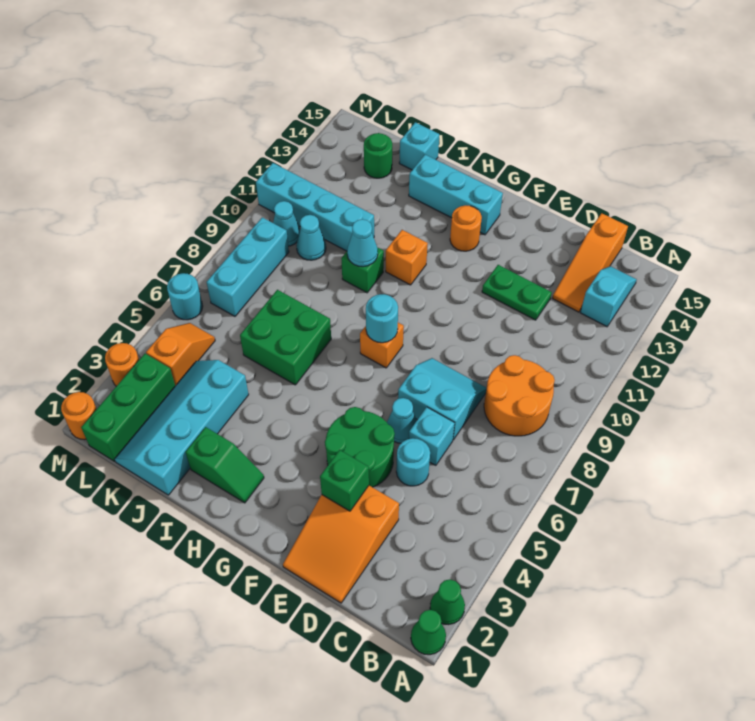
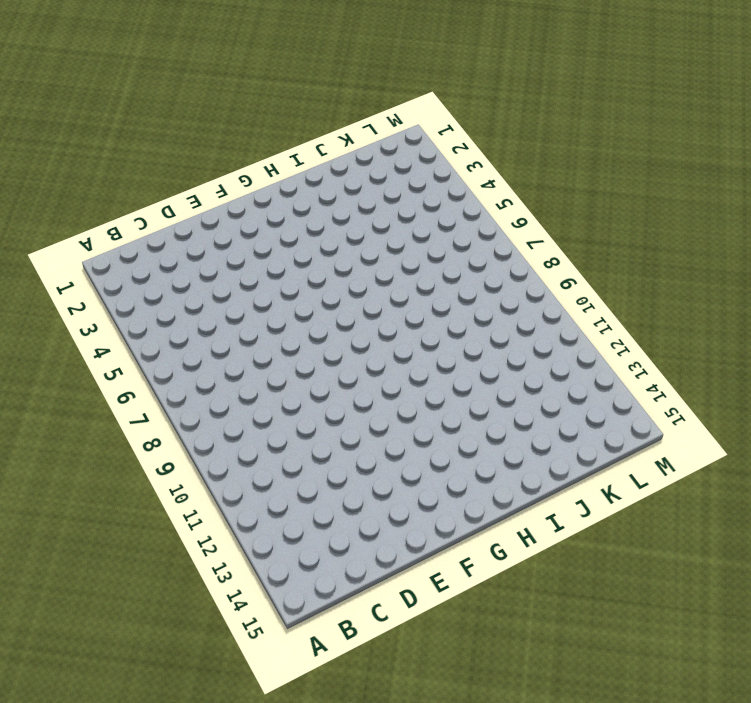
none -> green 1x1 cone [411,610,446,655]
none -> green 1x1 cone [430,579,465,625]
none -> orange 2x2 round brick [484,355,555,436]
none -> cyan 1x2 slope [580,266,637,327]

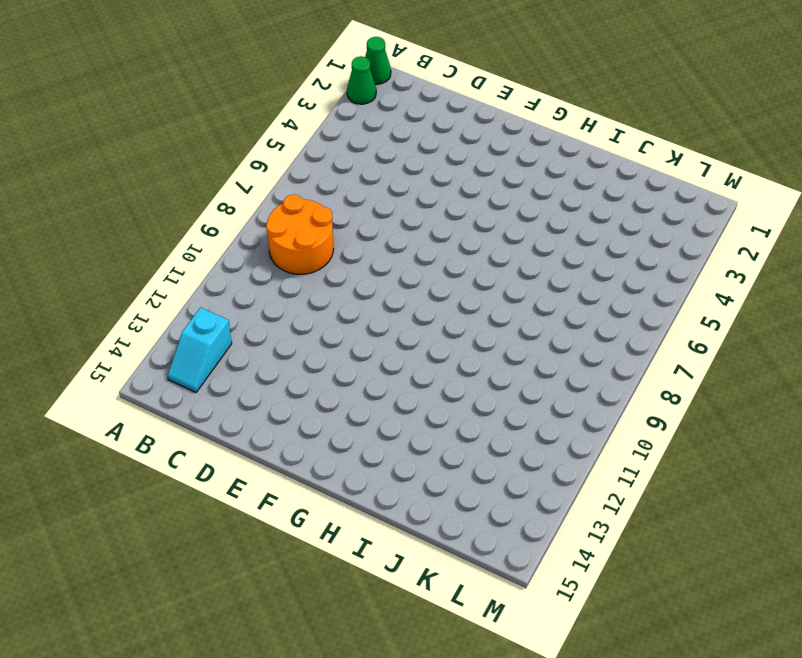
none -> orange 1x3 slope [553,213,628,312]
none -> orange 2x3 slope [283,486,399,603]
none -> cyan 1x1 round brick [396,438,430,486]
none -> cyan 1x1 brick [409,407,455,465]

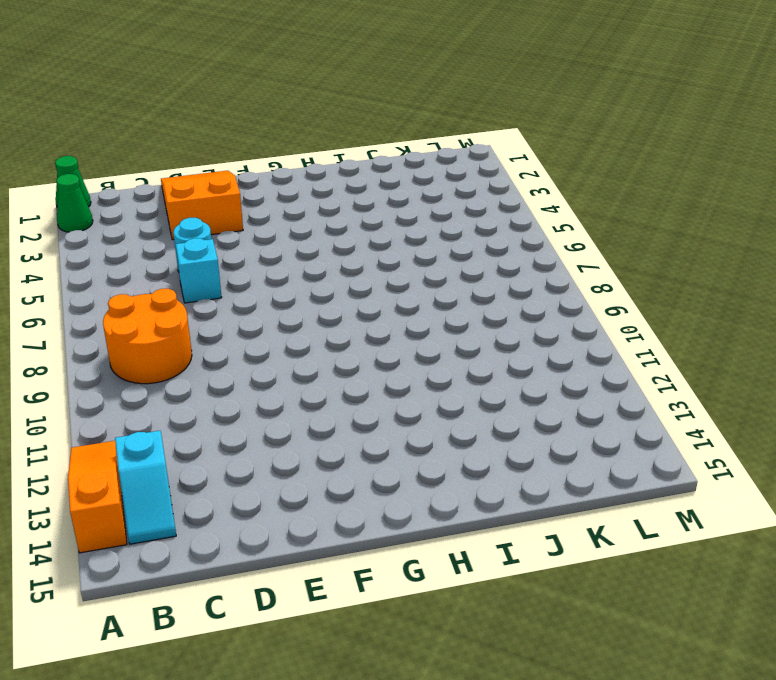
orange 1x3 slope [68,441,127,553] -> orange 1x3 slope moved to [553,213,628,312]
none -> cyan 2x2 slope [398,358,487,440]
none -> green 1x2 plate [482,265,552,320]
none -> green 2x2 round brick [325,407,395,487]
none -> cyan 1x1 cone [387,398,417,443]

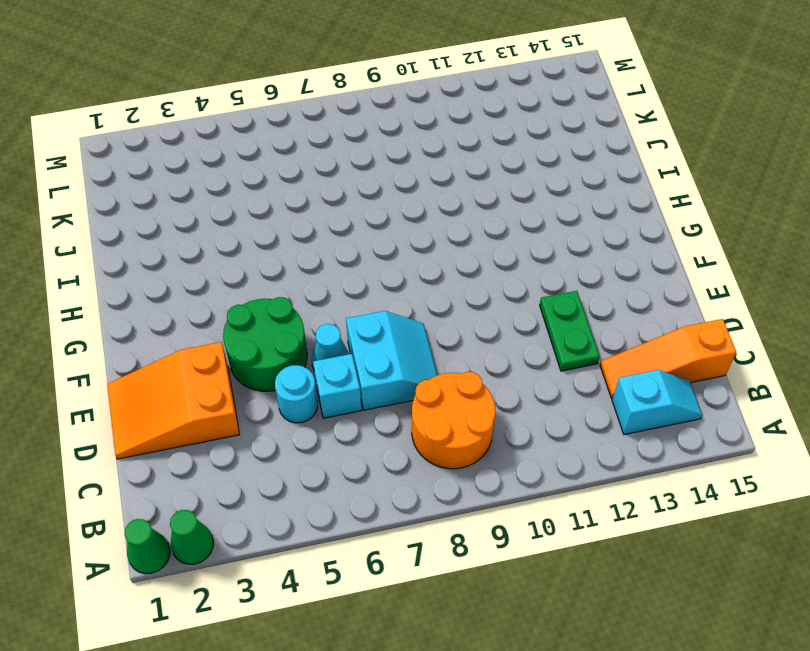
none -> orange 1x1 brick [360,323,404,368]
none -> orange 1x1 round brick [450,205,482,251]
none -> cyan 1x3 brick [409,155,503,235]
none -> green 1x2 slope [186,427,264,503]

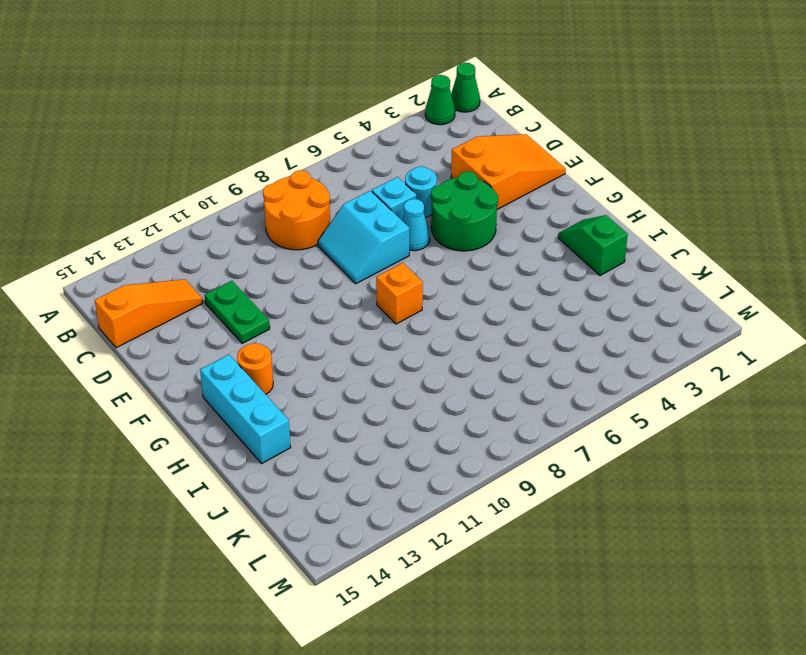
none -> cyan 1x2 slope [580,266,637,327]
none -> orange 1x1 brick [386,230,428,285]
none -> green 2x2 brick [240,290,331,385]
none -> green 1x1 brick [341,248,384,293]

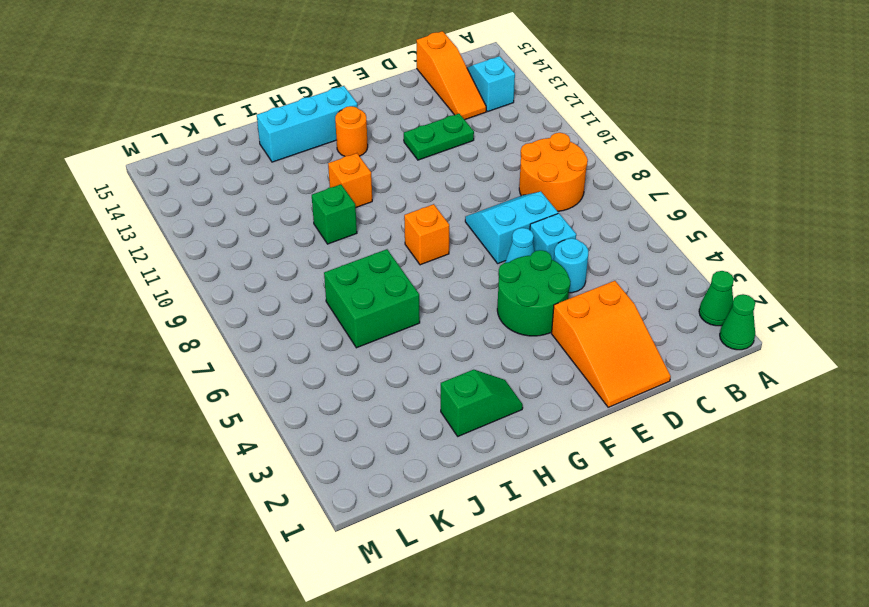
none -> cyan 2x4 slope [115,360,249,495]
none -> cyan 1x4 brick [256,163,374,251]
none -> cyan 1x1 brick [399,122,439,170]
none -> cyan 1x1 cone [296,215,326,260]

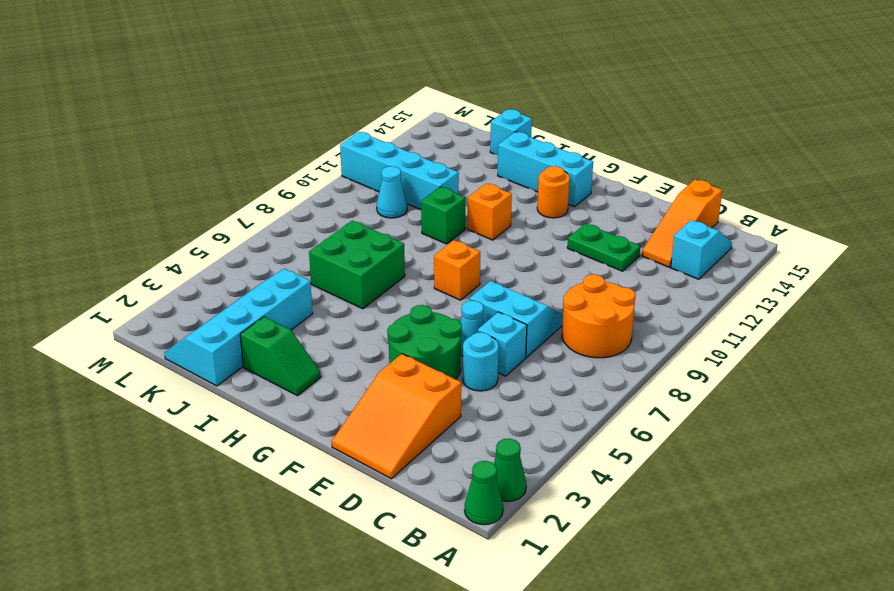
none -> green 1x1 round brick [364,133,392,178]
none -> green 1x3 brick [81,354,175,461]
none -> orange 1x2 slope [146,323,215,386]
none -> cyan 1x3 brick [207,217,289,316]

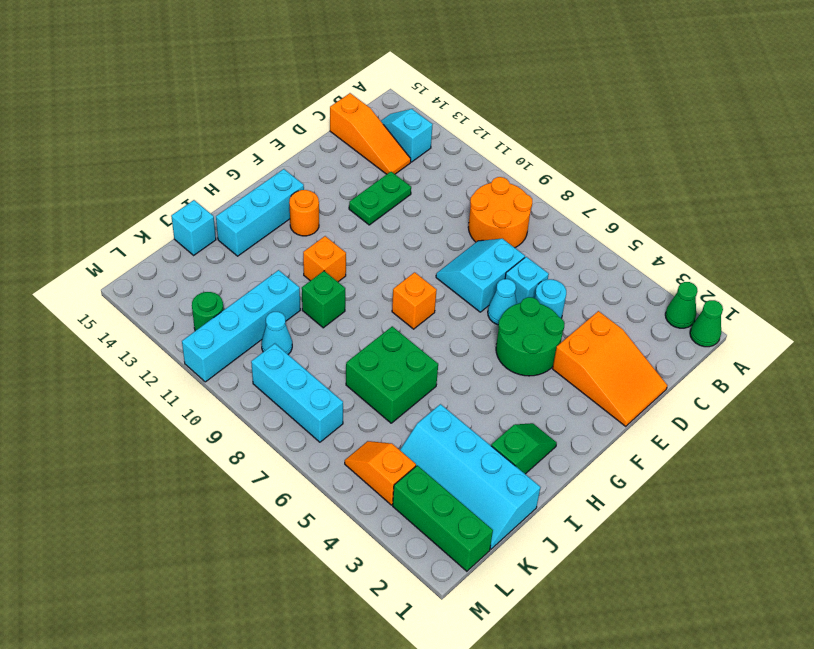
green 1x1 round brick [192,292,224,331] -> green 1x1 round brick moved to [364,133,392,178]
none -> cyan 1x1 cone [273,201,300,246]
none -> orange 1x1 round brick [61,392,97,440]
none -> orange 1x1 round brick [105,343,139,386]
none -> cyan 1x1 round brick [167,273,203,320]

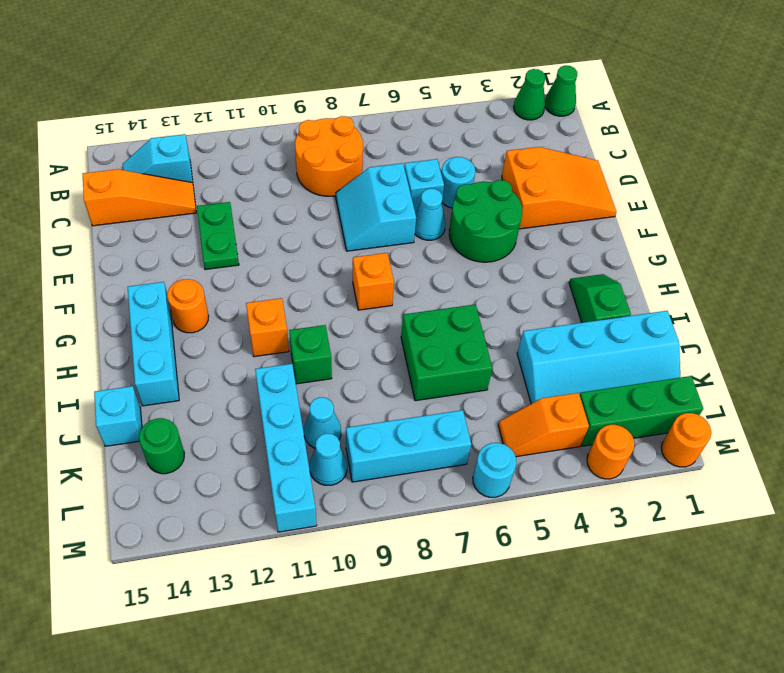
none -> green 1x1 brick [320,450,369,511]
none -> cyan 1x1 round brick [366,294,398,343]
none -> cyan 1x1 cone [347,219,378,267]

